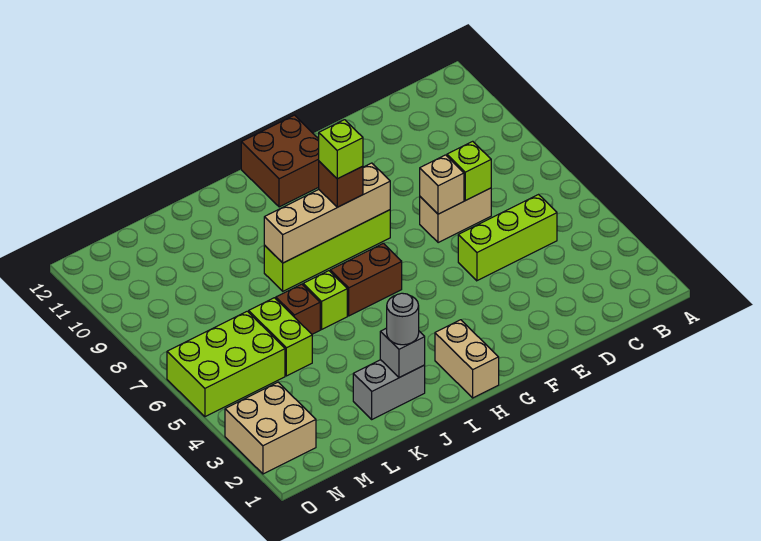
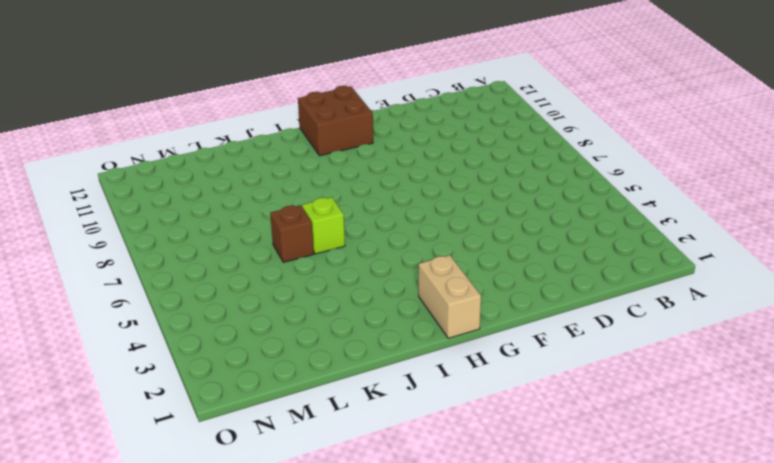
none -> lime 1x3 brick [458,195,557,281]
none -> tan 1x2 brick [420,188,491,243]
none -> lime 1x4 brick [264,210,390,291]

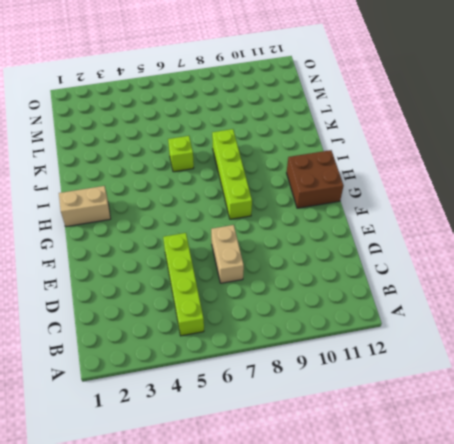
lime 1x4 brick [163,233,204,336] -> lime 1x3 brick [458,195,557,281]
none -> brown 1x2 brick [330,243,402,316]
none -> grey 1x2 brick [353,360,425,419]
none -> brown 1x1 brick [276,284,320,334]

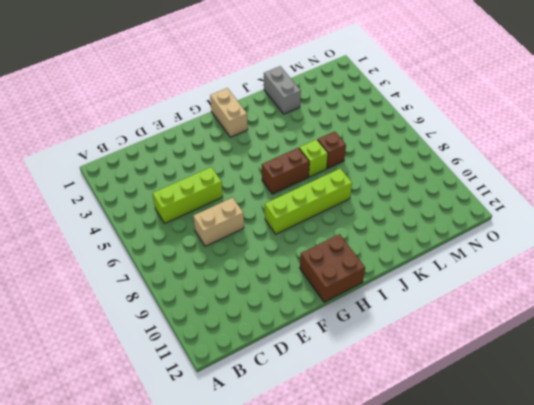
grey 1x2 brick [264,66,301,114] -> grey 1x2 brick turned to [353,360,425,419]
none -> lime 1x2 brick [249,298,312,376]
none -> lime 2x3 brick [167,311,285,417]
none -> tan 2x2 brick [225,382,316,474]

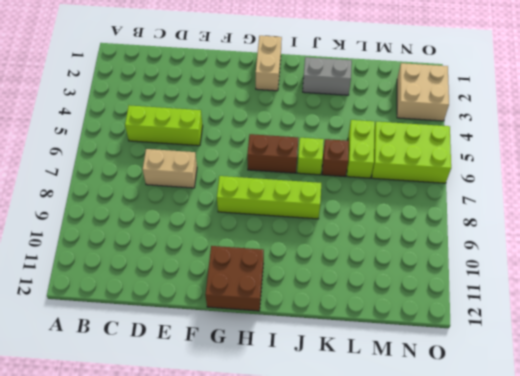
none -> lime 1x1 brick [447,141,491,201]
none -> tan 1x1 brick [420,155,464,214]
none -> tan 1x4 brick [264,163,390,263]

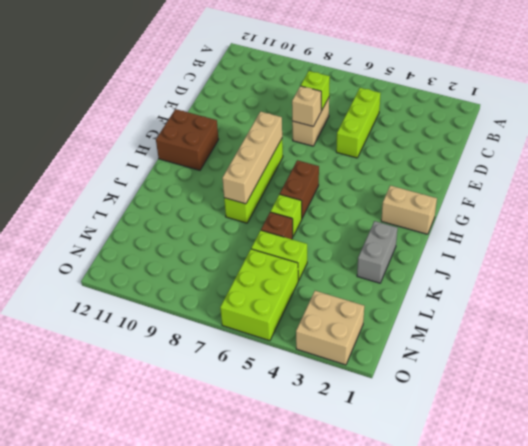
none -> grey 1x1 brick [380,328,425,378]
none -> brown 1x1 brick [319,161,363,207]
none -> grey 1x1 round brick [387,293,419,345]

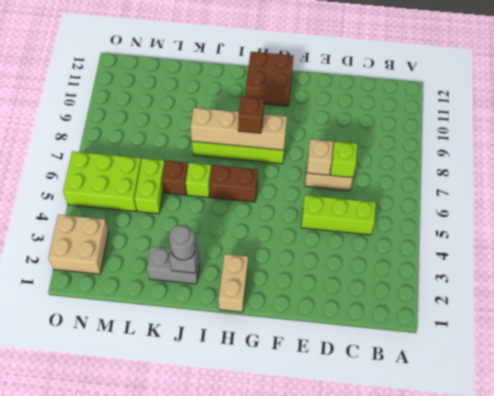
none -> lime 1x1 brick [319,120,363,179]

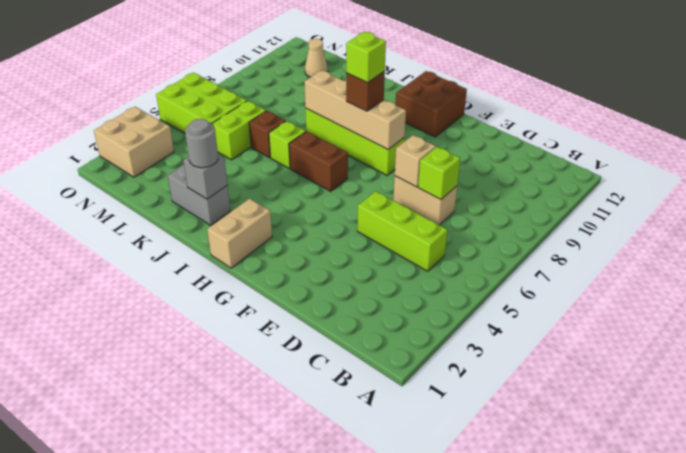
tan 1x1 cone [305,39,328,77] -> none

